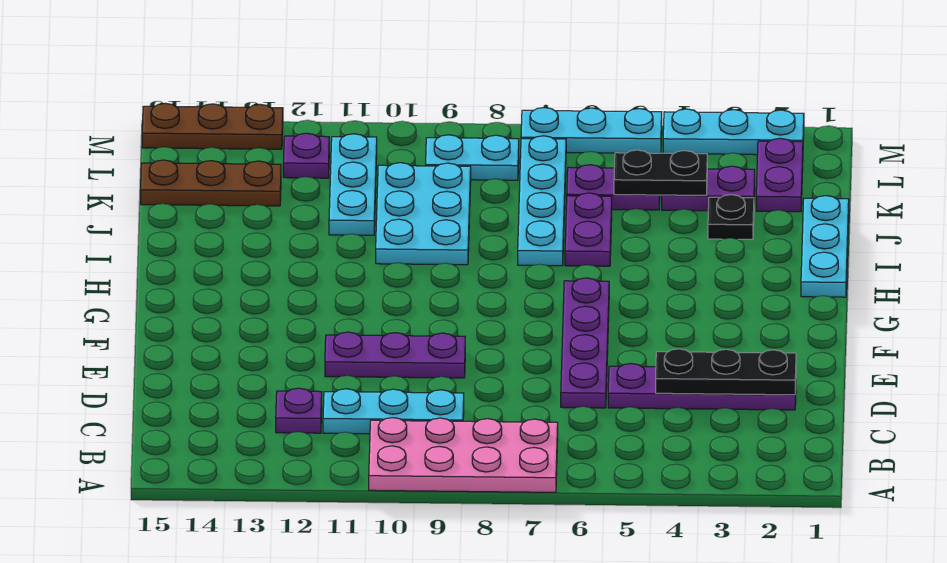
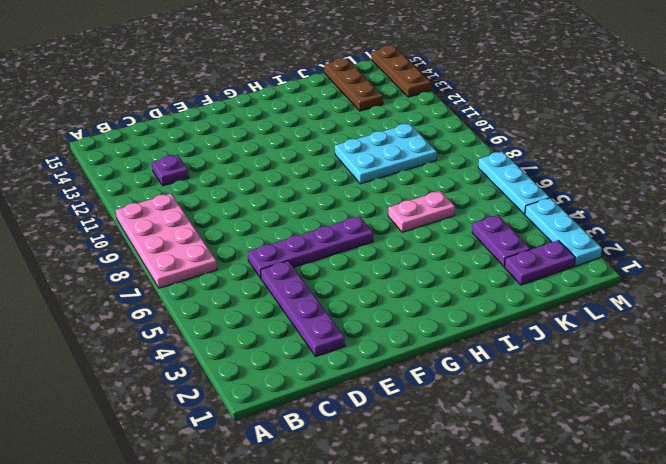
pink 1x2 plate [388,191,455,232] -> purple 1x2 plate [565,193,612,266]
none -> cyan 1x3 plate [323,389,464,434]
none -> purple 1x3 plate [325,332,465,378]
none -> cyan 1x3 plate [801,196,849,297]

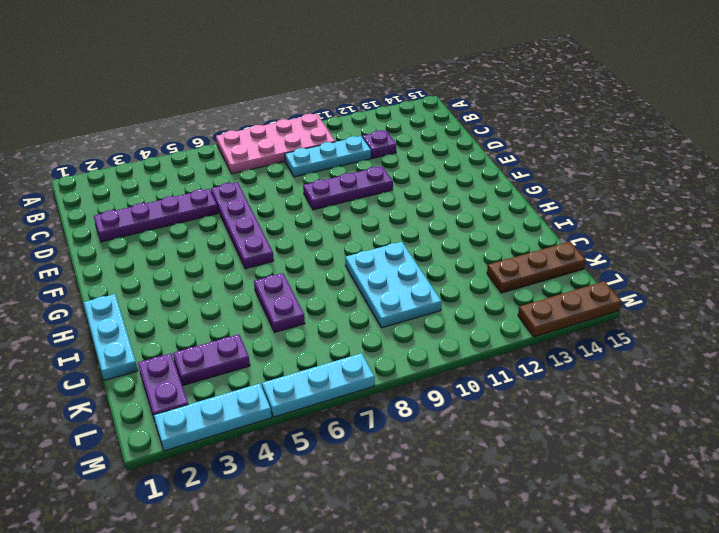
none -> cyan 1x4 plate [518,136,566,266]
none -> black 1x1 plate [708,195,754,240]
none -> cyan 1x3 plate [329,134,377,235]

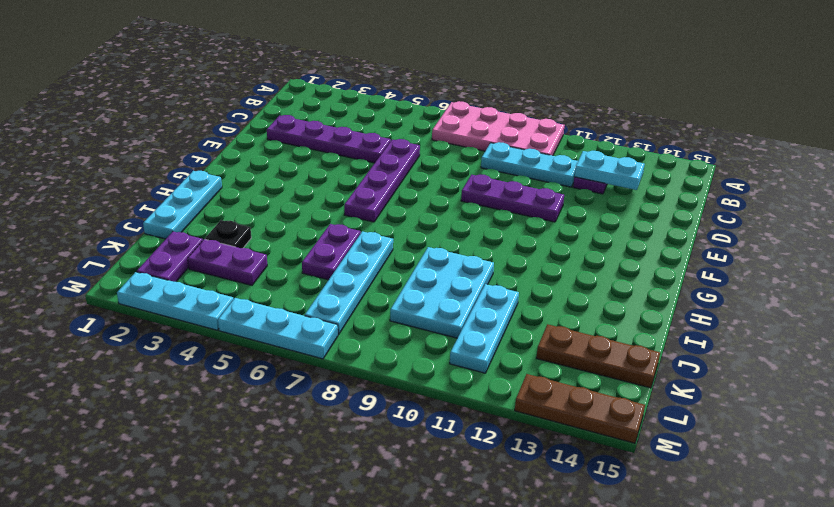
cyan 1x2 plate [574,151,645,190] -> cyan 1x2 plate moved to [426,135,519,180]
none -> purple 1x2 plate [567,165,660,210]
none -> purple 1x1 plate [283,133,329,178]
none -> black 1x3 plate [656,349,796,395]

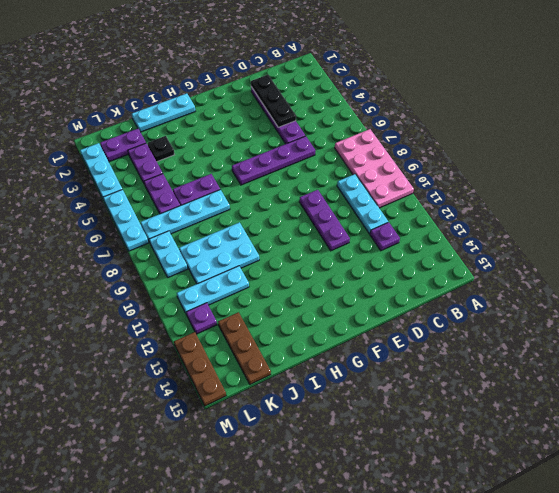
none -> black 1x2 plate [614,150,707,195]

